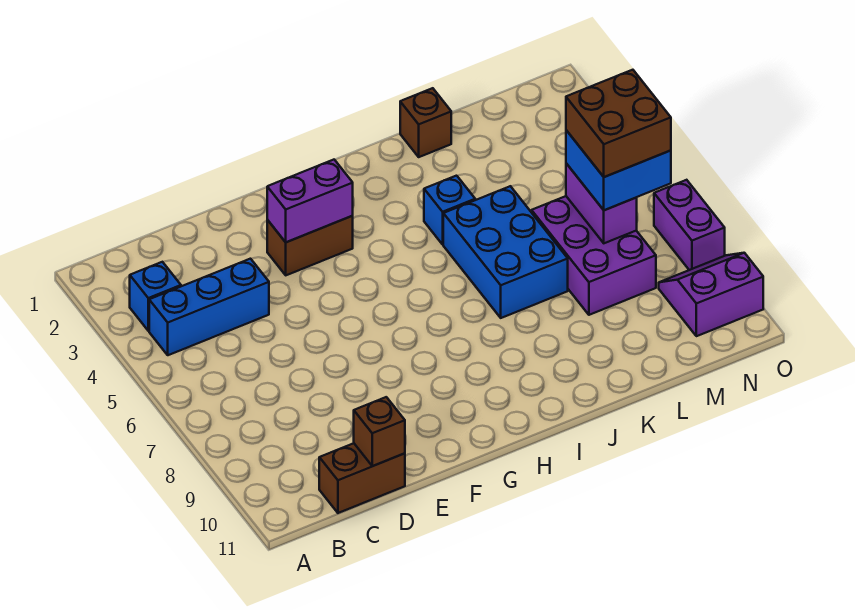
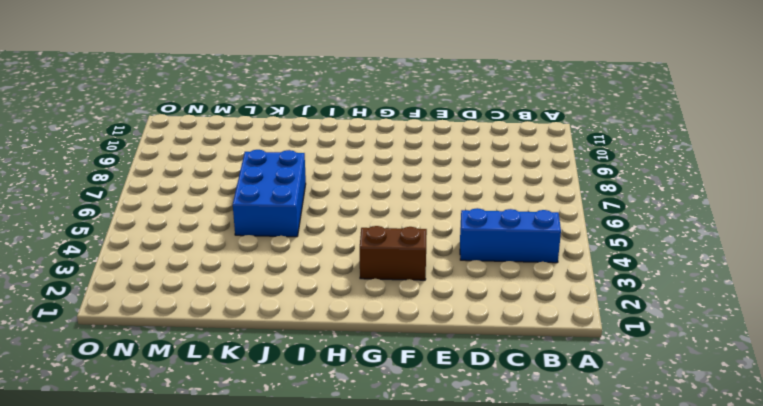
none -> blue 1x1 brick [130,262,181,331]
none -> brown 1x2 brick [319,443,405,513]
none -> blue 1x1 brick [424,176,475,244]

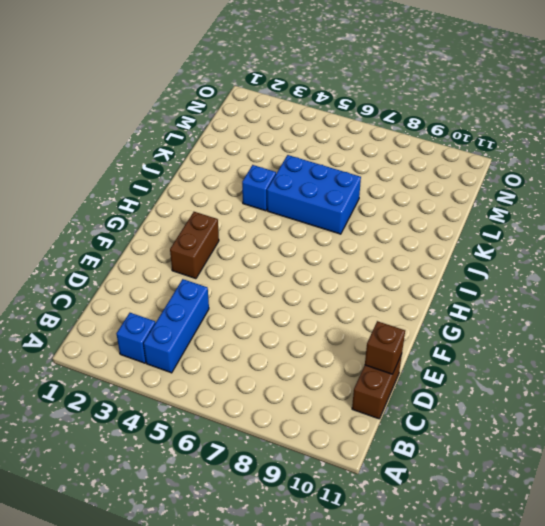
none -> brown 1x1 brick [400,88,451,157]
none -> purple 2x3 brick [532,196,656,315]
none -> purple 2x2 slope [659,253,763,336]

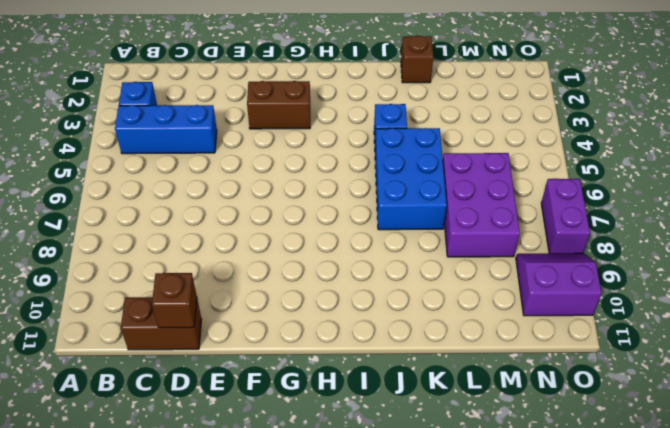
none -> purple 1x2 brick [267,160,353,242]
none -> purple 1x2 brick [566,163,637,243]
none -> blue 2x2 brick [566,130,671,210]

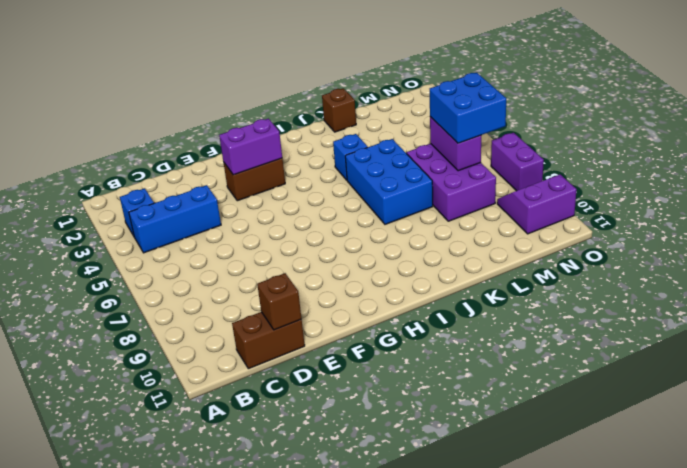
none -> brown 2x2 brick [566,70,671,177]

